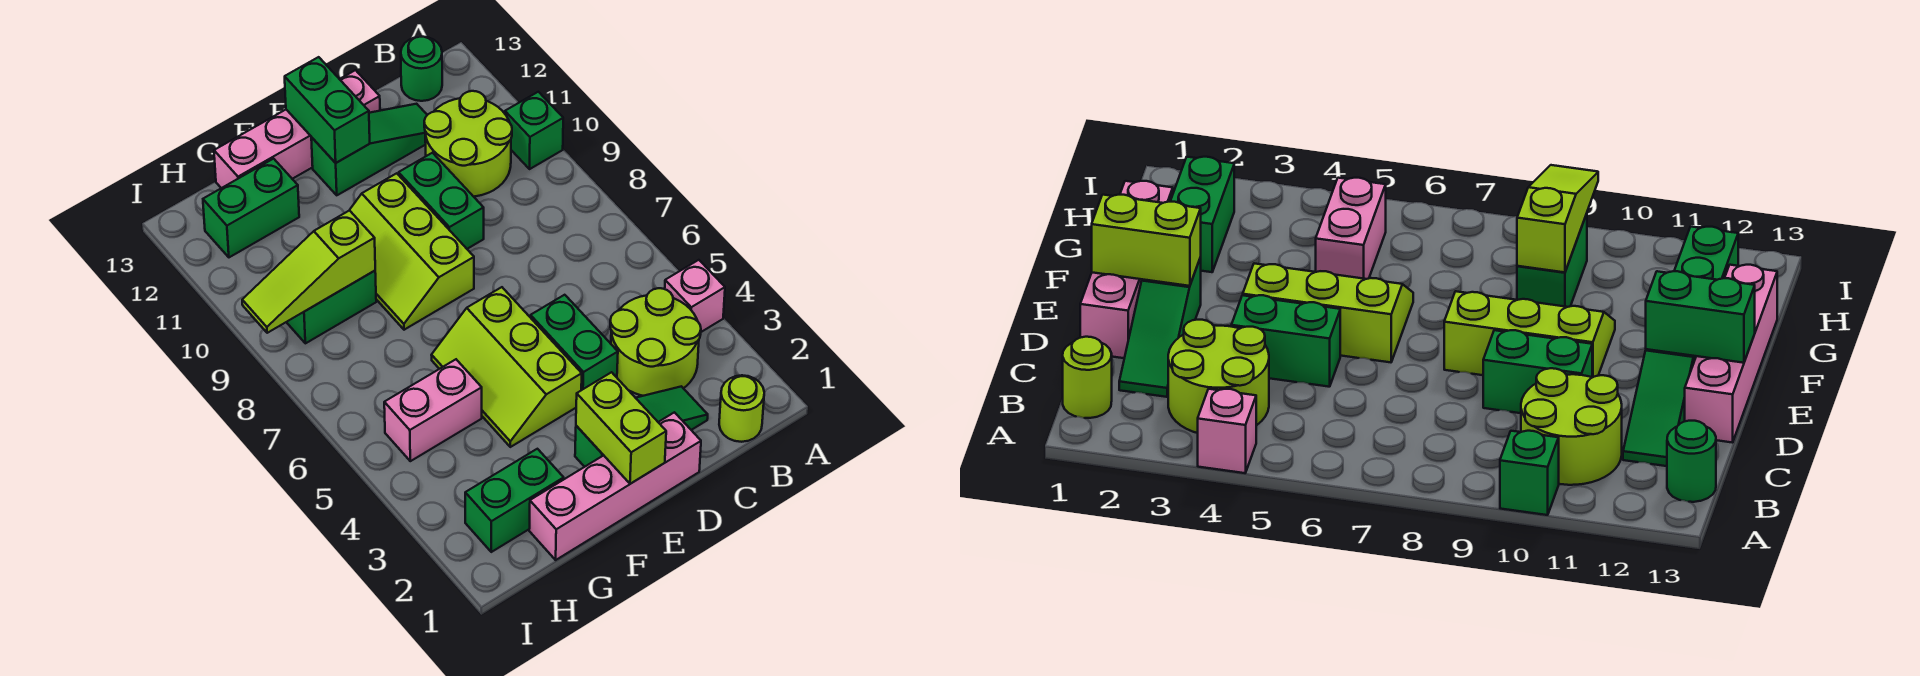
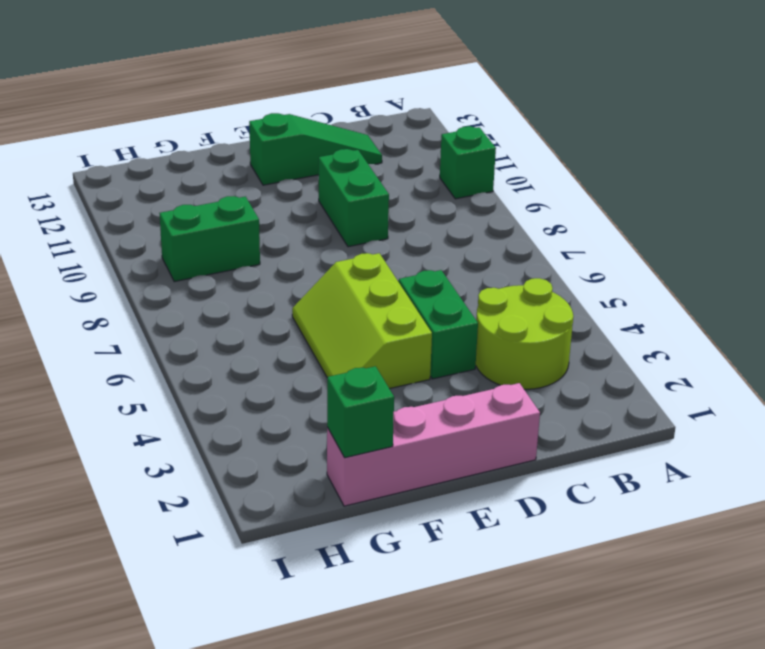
green 1x1 brick [327,366,394,458] -> none
none -> pink 1x1 brick [665,260,725,332]
none -> lime 1x1 round brick [719,375,764,442]
none -> lime 2x2 round brick [424,91,512,197]

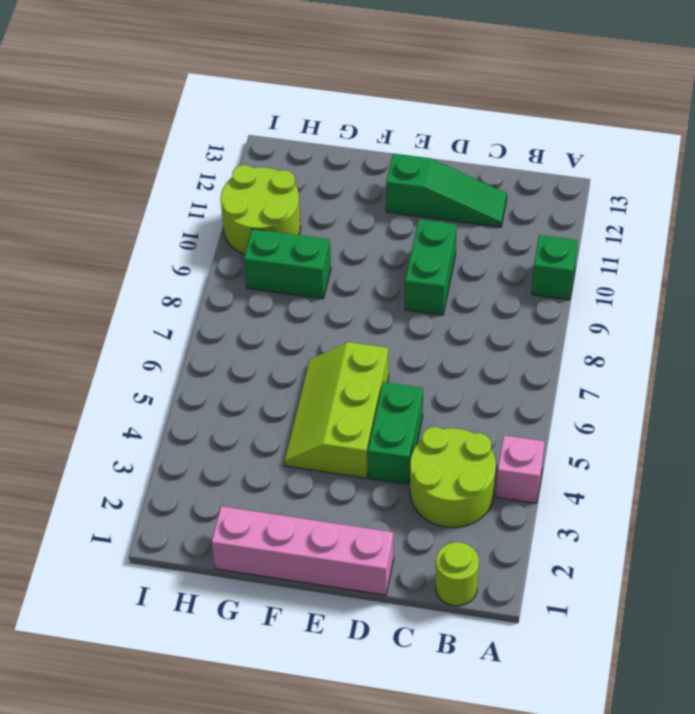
lime 2x2 round brick [221,165,301,255] -> lime 2x2 round brick moved to [424,91,512,197]
none -> green 1x1 round brick [401,37,442,101]
none -> green 1x3 slope [575,386,708,467]
none -> pink 1x4 brick [214,70,380,188]

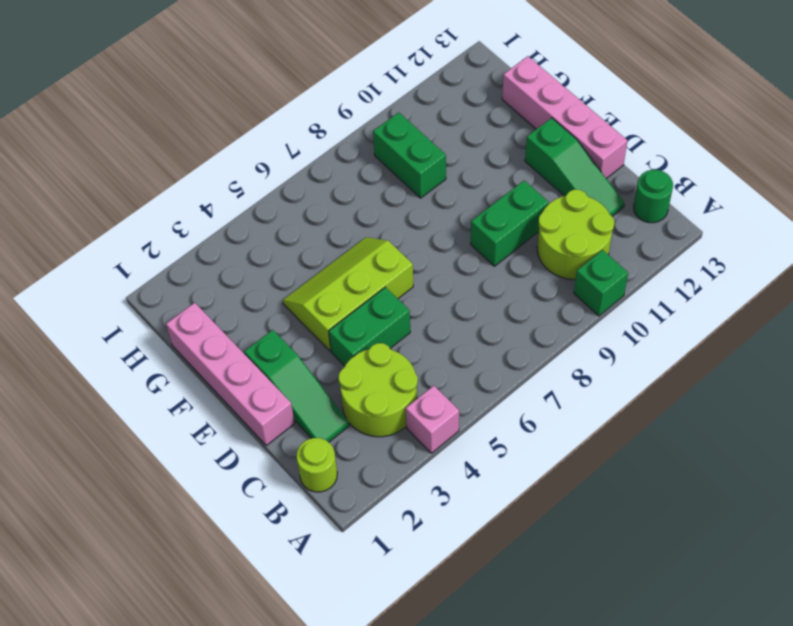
none -> lime 2x3 slope [350,173,474,330]
none -> green 1x2 brick [465,449,564,552]
none -> pink 1x2 brick [384,359,482,461]

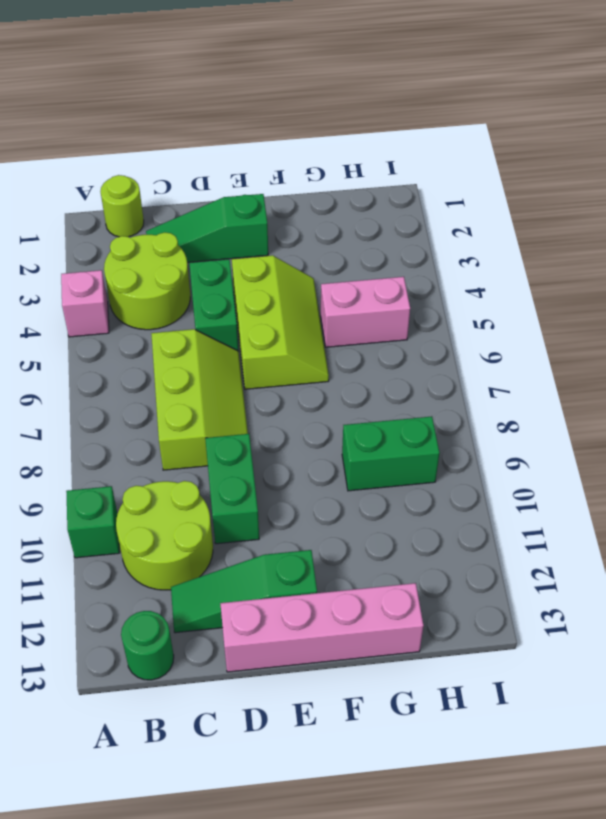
lime 2x3 slope [151,329,248,470] -> lime 2x3 slope moved to [350,173,474,330]
none -> pink 1x4 brick [529,412,701,560]
none -> green 1x2 brick [465,449,564,552]
none -> green 1x2 brick [203,159,299,257]

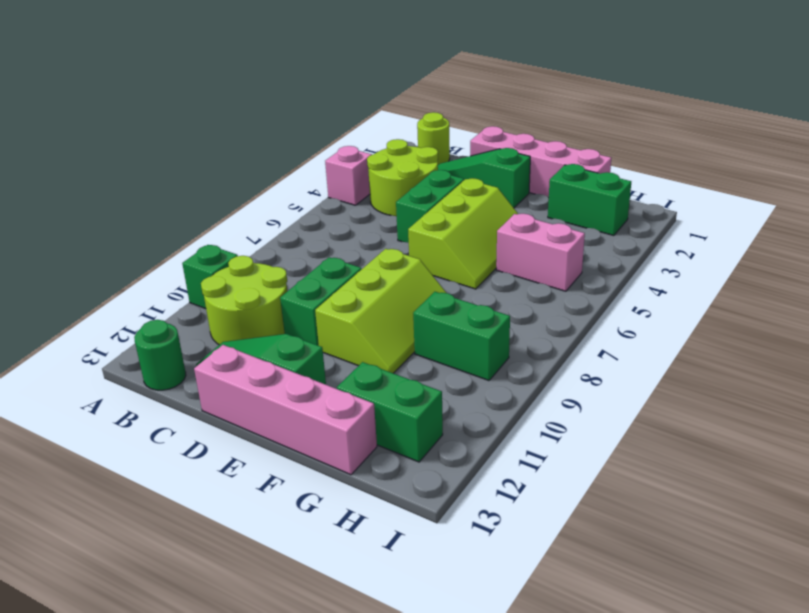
none -> lime 1x2 brick [576,372,666,484]
none -> green 1x2 brick [285,57,370,163]
none -> lime 1x3 slope [242,210,375,333]

